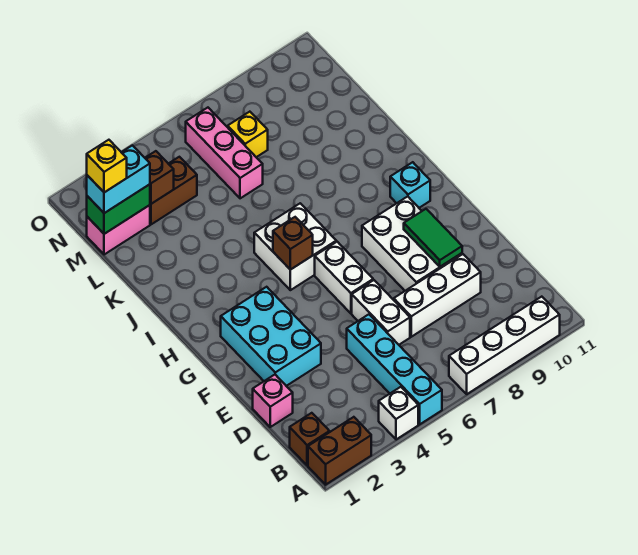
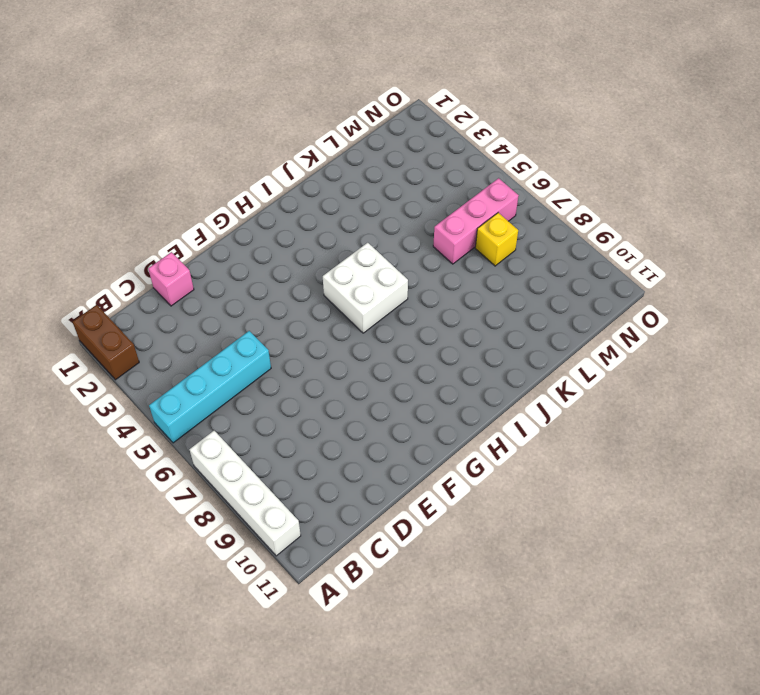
none -> white 1x1 brick [379,387,418,440]
none -> brown 1x1 brick [290,413,330,466]
none -> white 1x2 brick [352,280,410,345]

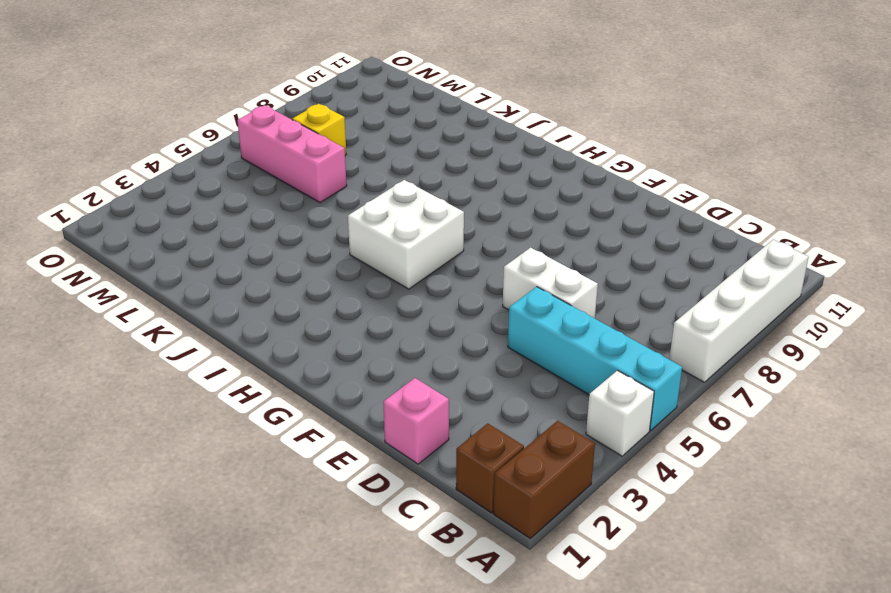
none -> white 1x3 brick [394,254,481,337]
none -> cyan 2x3 brick [221,287,321,386]
none -> white 2x3 brick [362,196,462,291]

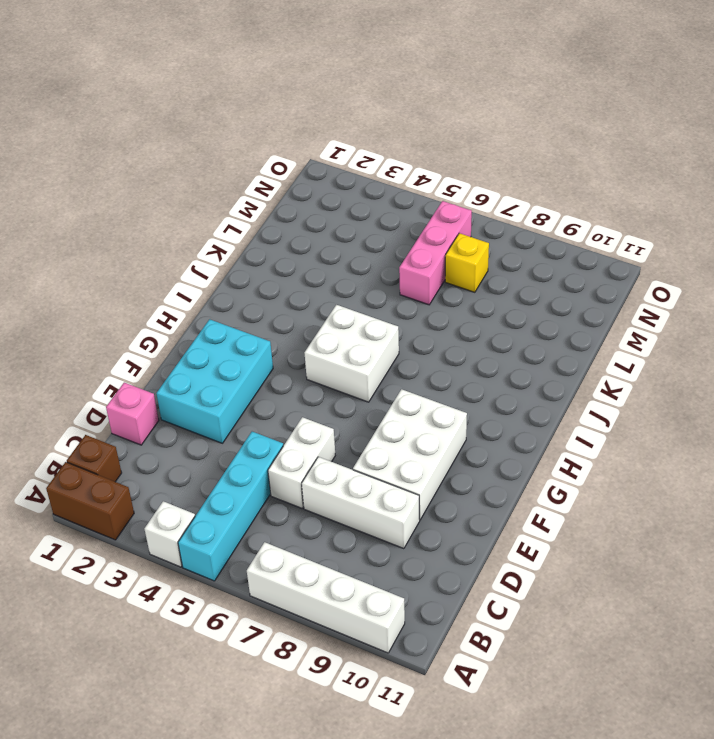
none -> white 1x2 brick [315,242,373,313]
none -> cyan 1x1 brick [390,162,430,208]
none -> pink 1x2 brick [87,205,150,255]

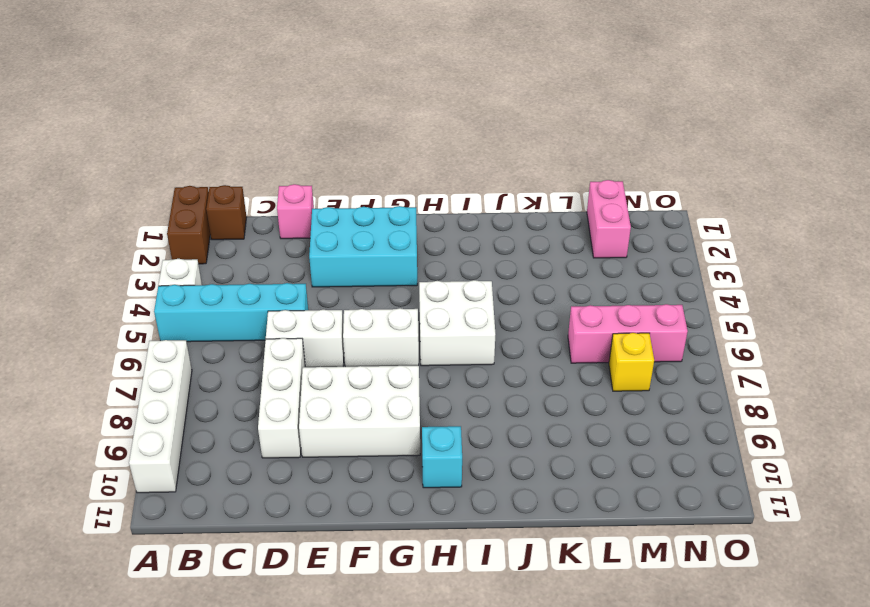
none -> brown 1x2 brick [150,157,197,224]
none -> green 1x2 tile [404,209,462,267]
none -> brown 1x1 brick [273,217,313,270]

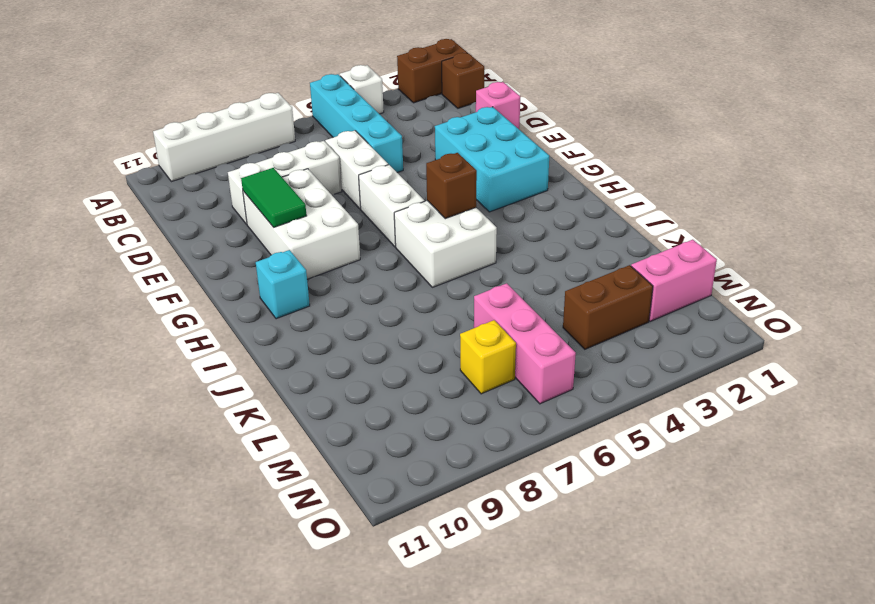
none -> green 1x2 brick [87,184,150,234]
none -> brown 1x1 brick [145,151,174,204]
none -> cyan 1x2 brick [87,145,150,213]

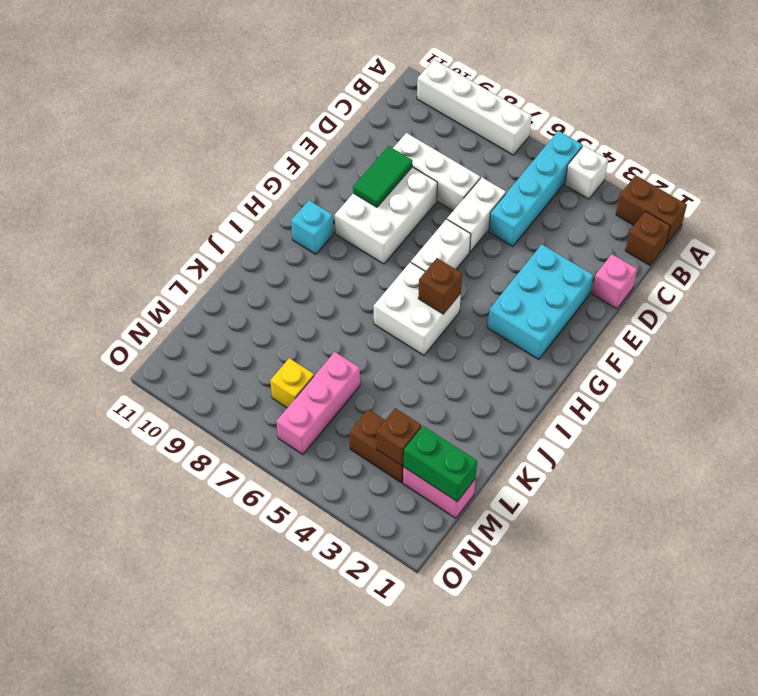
none -> cyan 1x2 brick [87,145,150,213]
none -> yellow 1x1 brick [87,140,127,192]

